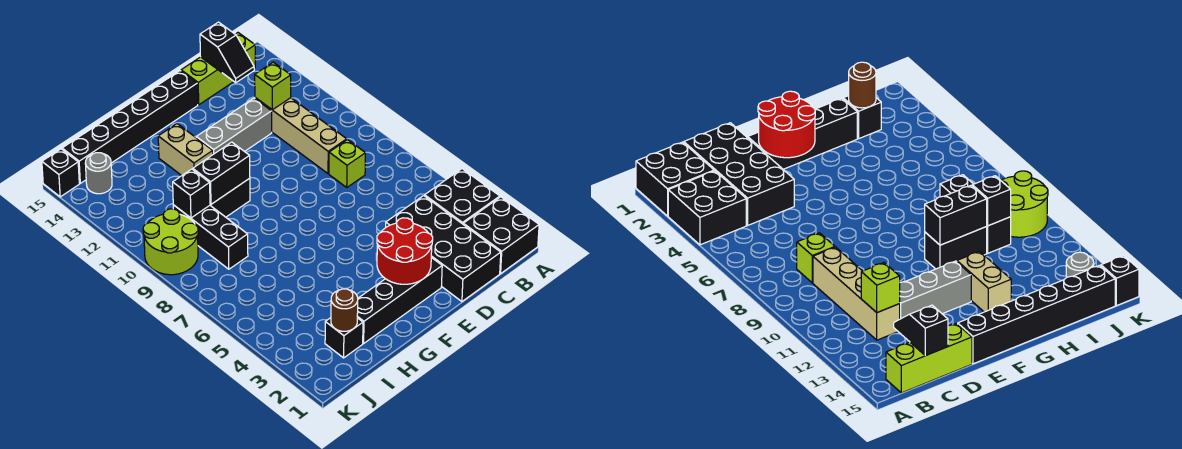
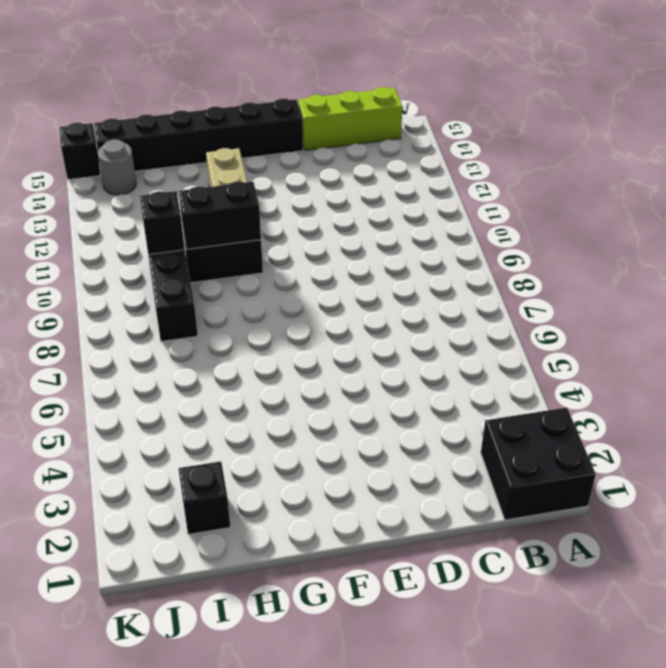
none -> black 2x2 brick [425,169,500,224]
none -> black 2x4 brick [386,196,501,301]
none -> lime 1x1 brick [329,140,365,187]

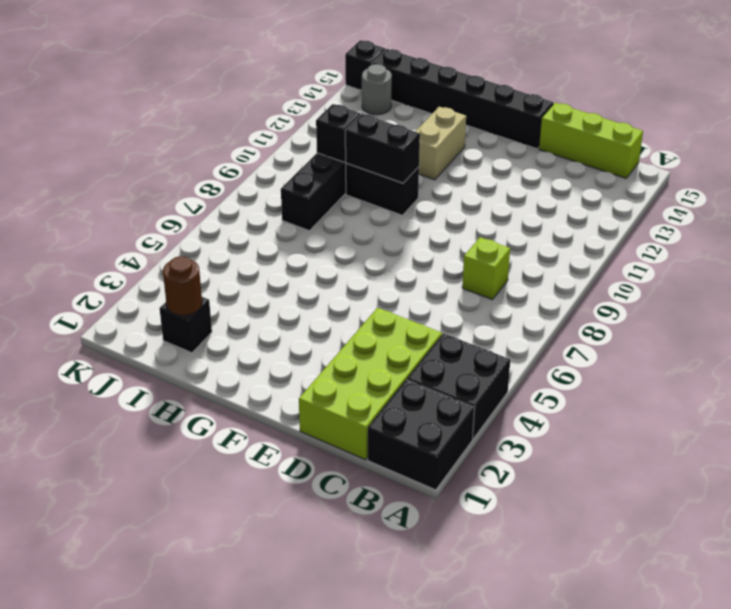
lime 2x4 brick [299,308,442,460] -> black 2x4 brick [386,196,501,301]
none -> tan 1x4 brick [255,98,347,174]
none -> grey 1x3 brick [196,98,272,154]
none -> black 1x4 brick [357,257,442,343]

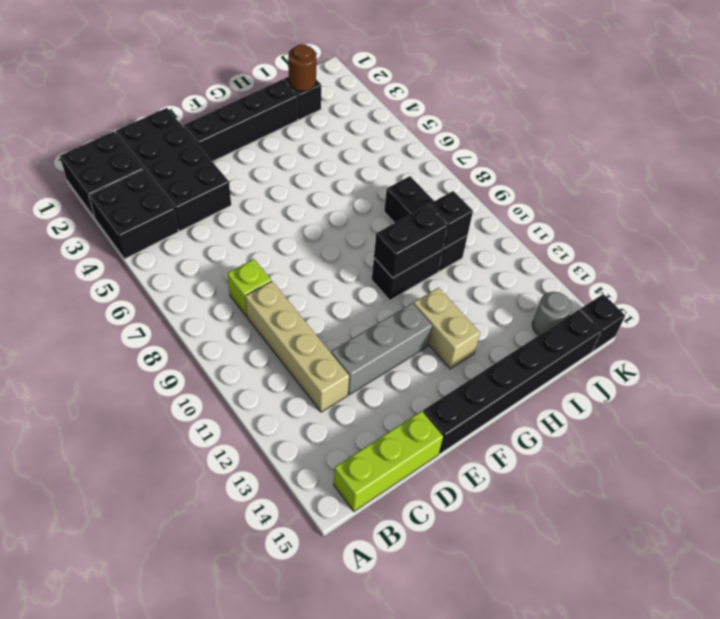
none -> lime 2x2 round brick [143,209,198,275]
none -> lime 1x1 brick [255,62,291,110]
none -> black 1x2 slope [200,22,254,83]

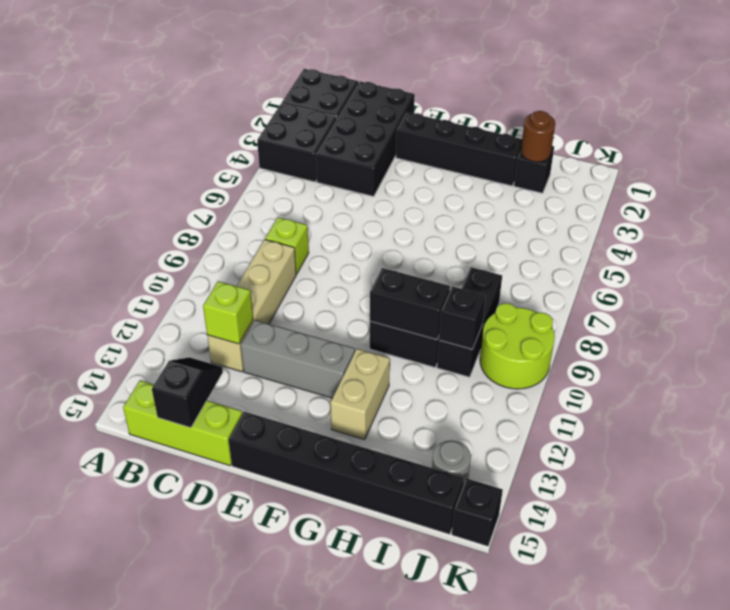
none -> red 2x2 round brick [377,218,433,284]

